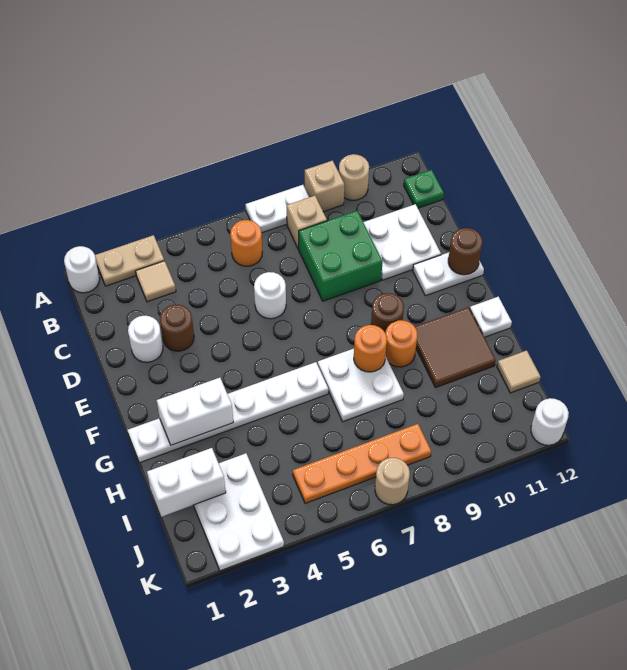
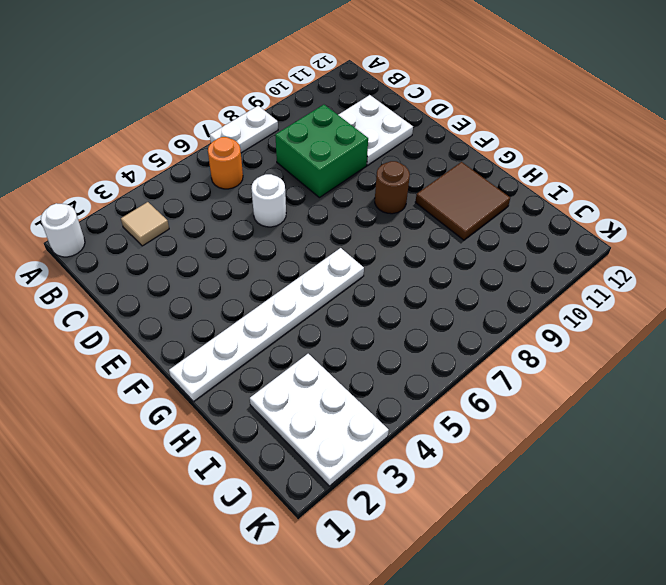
none -> tan 1x2 plate [95,235,164,286]
none -> tan 1x1 brick [305,161,344,212]
none -> tan 1x1 round brick [339,154,369,200]
none -> tan 1x1 brick [287,196,327,249]

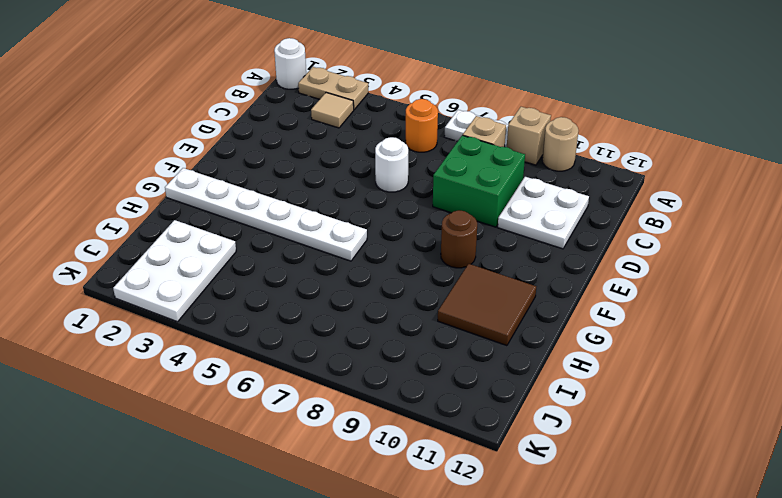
none -> green 1x1 plate [404,170,444,208]
none -> white 1x1 round brick [128,316,163,362]
none -> brown 1x1 round brick [160,305,194,351]
none -> white 1x2 plate [413,252,484,296]

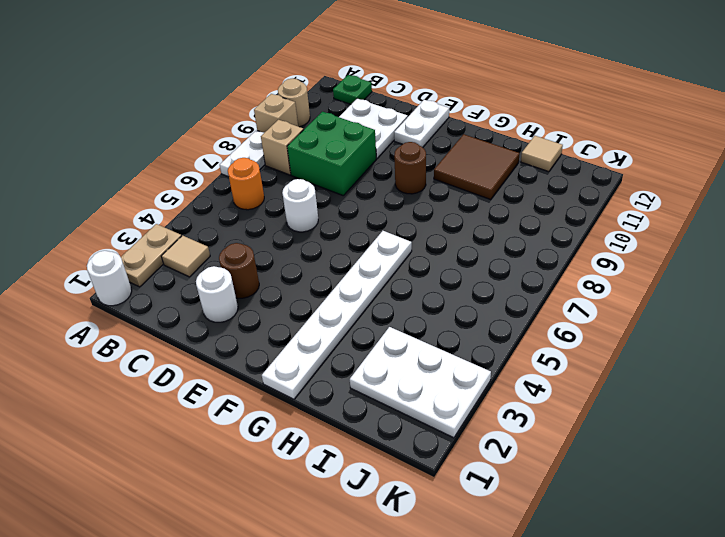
none -> white 2x2 plate [318,349,404,422]
none -> orange 1x1 round brick [386,320,417,367]
none -> white 1x1 plate [470,297,512,337]
none -> orange 1x4 plate [293,424,431,503]

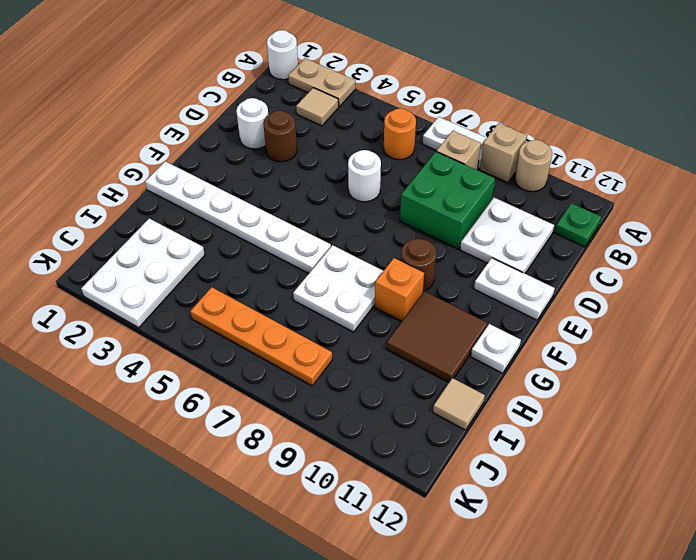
orange 1x1 brick [375,258,424,321] -> orange 1x1 round brick [386,320,417,367]
none -> tan 1x1 round brick [375,458,410,505]
none -> white 1x1 round brick [531,398,569,445]
none -> brown 1x1 round brick [448,228,482,275]
none -> white 1x2 brick [157,378,233,445]

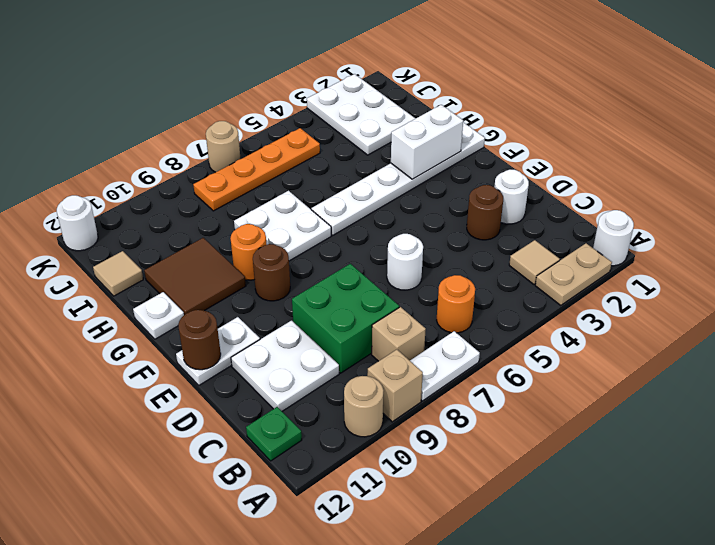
none -> orange 1x1 round brick [354,325,387,372]
none -> white 1x2 brick [147,448,226,517]

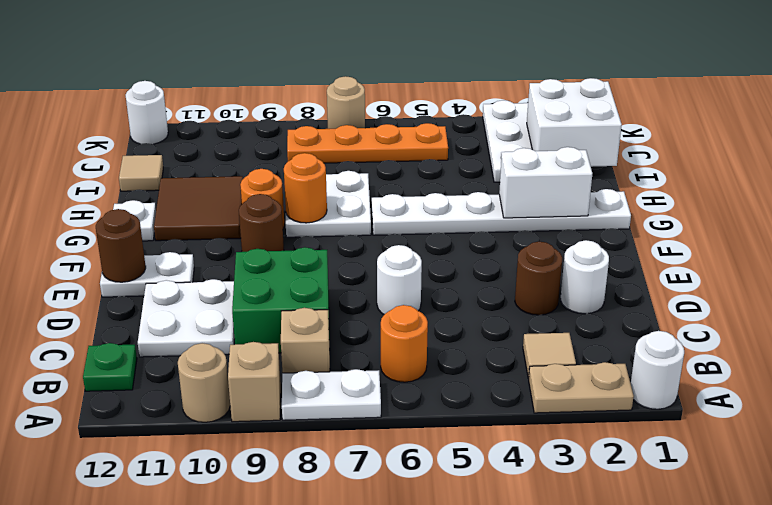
white 2x2 brick [527,78,622,167] -> white 1x2 brick [147,448,226,517]

